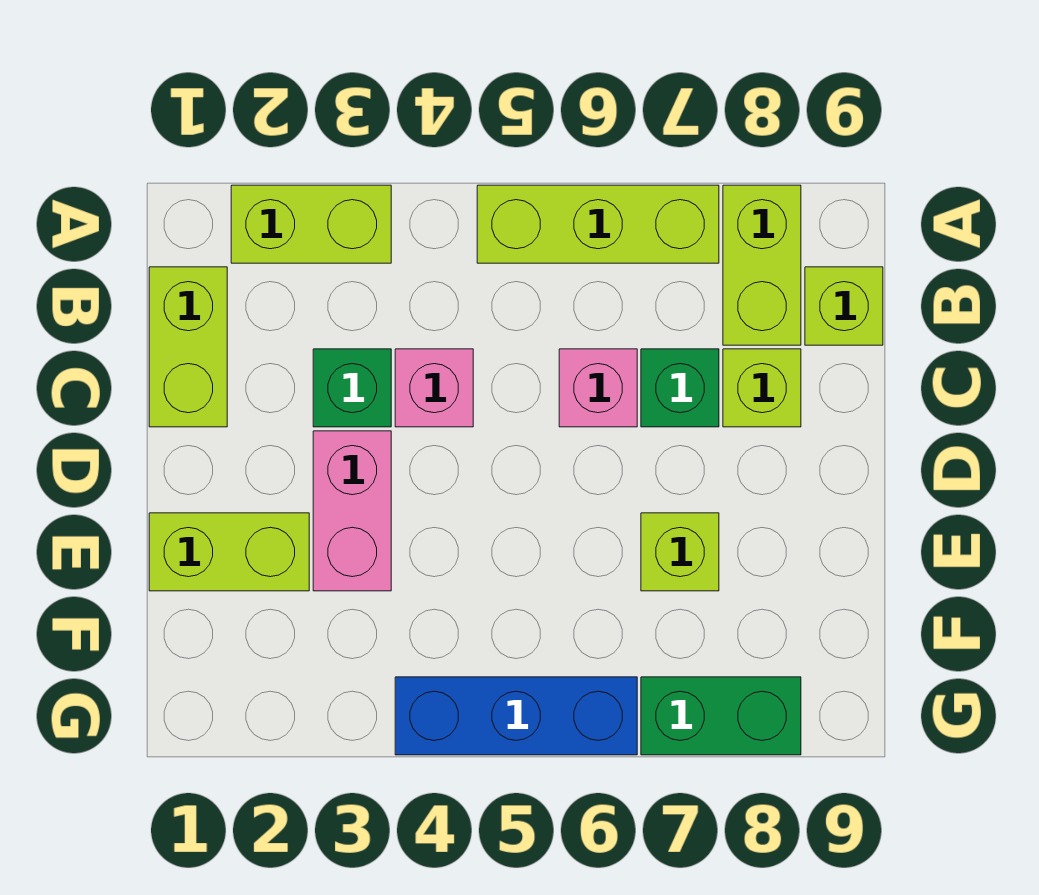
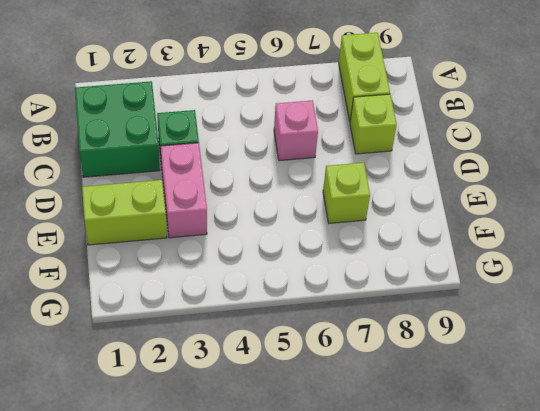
green 2x2 brick [75,81,160,177] -> lime 1x2 brick [149,267,227,427]
none -> lime 1x2 brick [231,185,391,263]
none -> lime 1x3 brick [477,185,719,263]
none -> lime 1x1 brick [805,267,883,345]

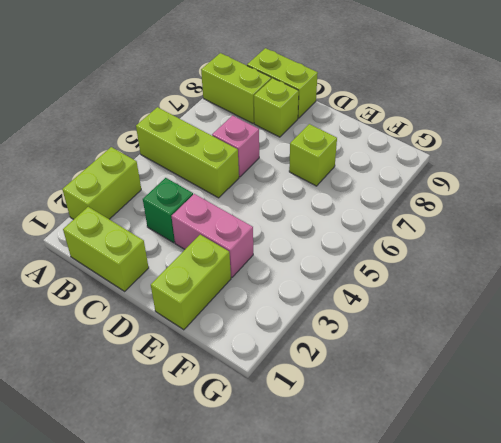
lime 1x3 brick [136,107,239,198] -> lime 1x3 brick turned to [477,185,719,263]
lime 1x2 brick [247,48,318,118] -> lime 1x1 brick [805,267,883,345]
none -> pink 1x1 brick [395,349,473,427]
none -> green 1x1 brick [641,349,719,427]
none -> blue 1x3 brick [395,677,637,755]

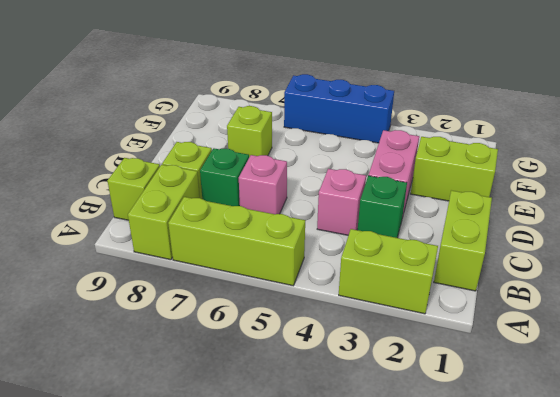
none -> green 1x2 brick [641,677,801,755]

